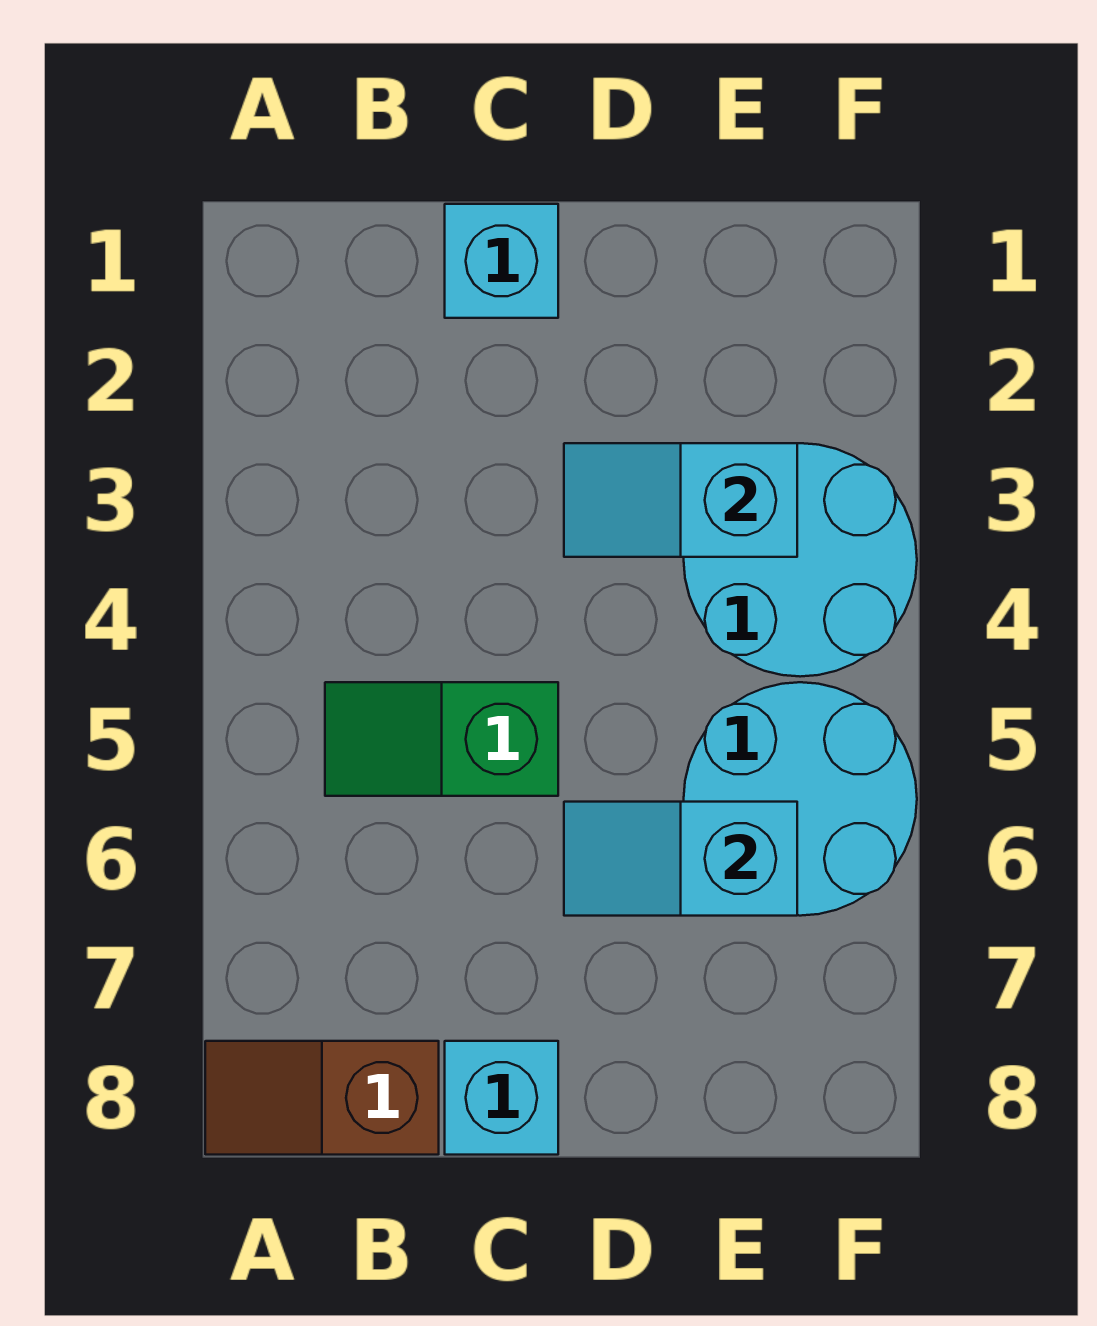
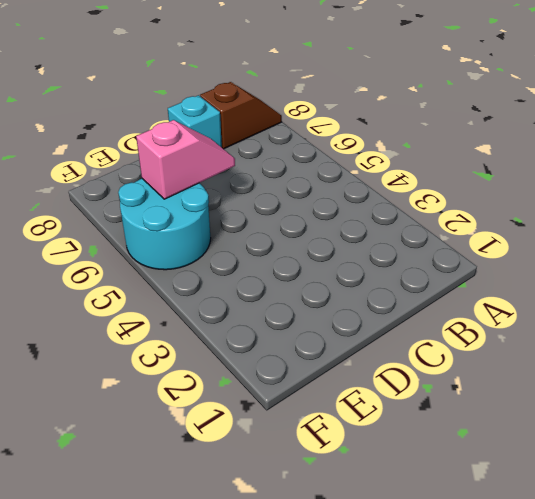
pink 1x2 slope [136,120,235,199] -> cyan 1x2 slope [564,802,797,916]
none -> green 1x2 slope [325,682,558,796]
none -> cyan 1x1 brick [445,204,558,318]

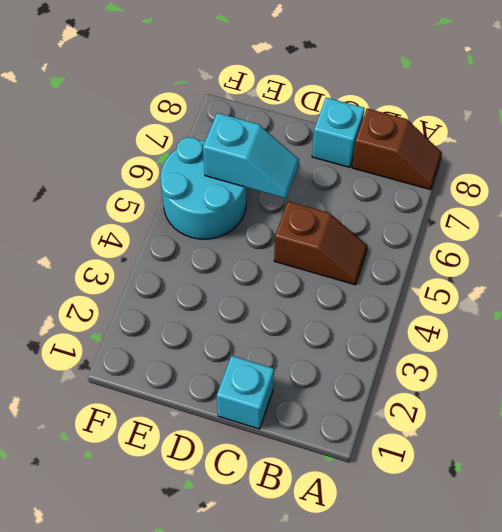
brown 1x2 slope [274,201,368,285] -> green 1x2 slope [325,682,558,796]
none -> cyan 2x2 round brick [684,443,917,677]
none -> cyan 1x2 slope [564,443,797,557]

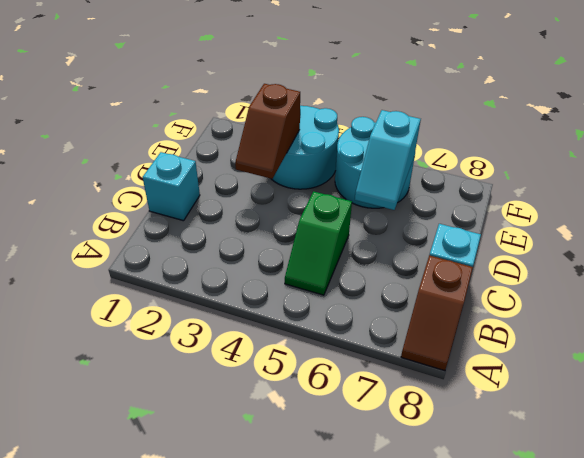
brown 1x2 slope [235,84,300,179] -> cyan 1x2 slope [564,443,797,557]

